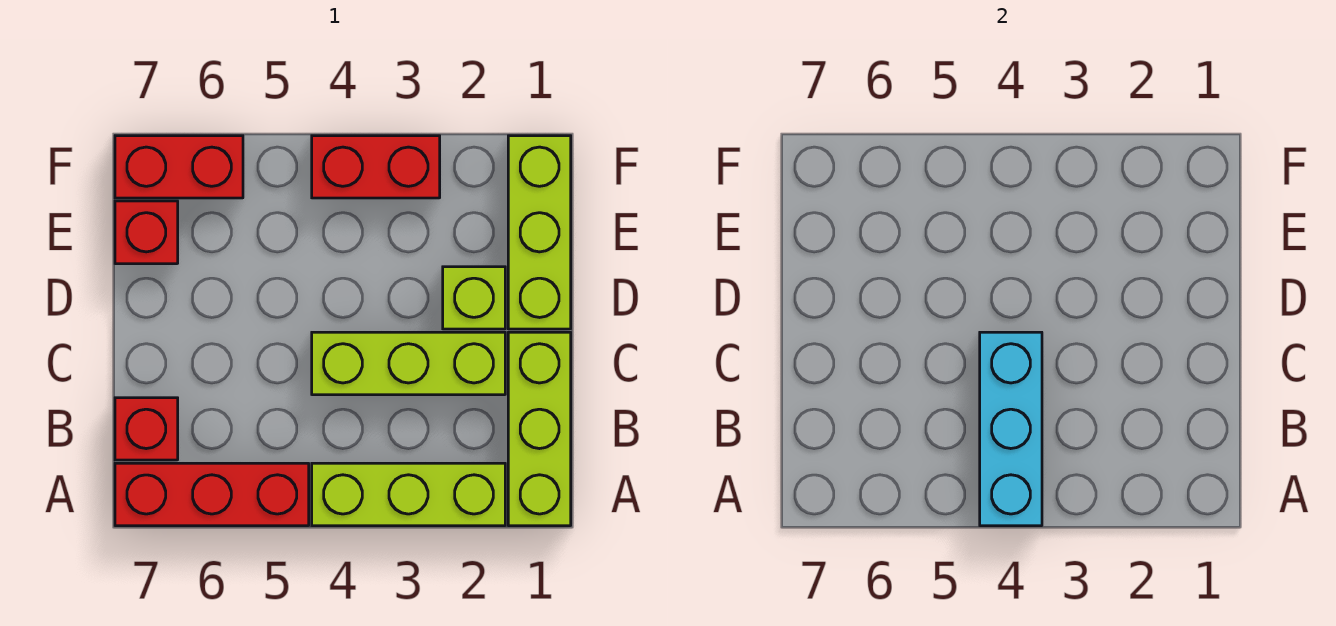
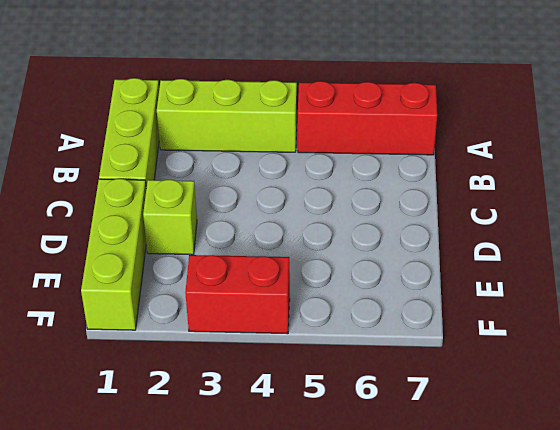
none -> red 1x1 brick [115,398,178,460]
none -> lime 1x3 brick [312,332,505,395]

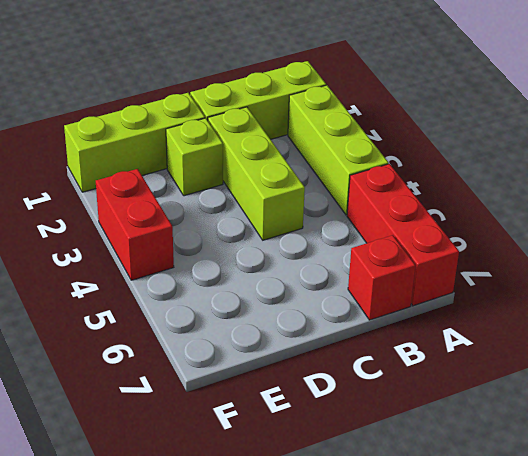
none -> red 1x1 brick [115,201,178,264]
none -> red 1x2 brick [115,136,243,198]

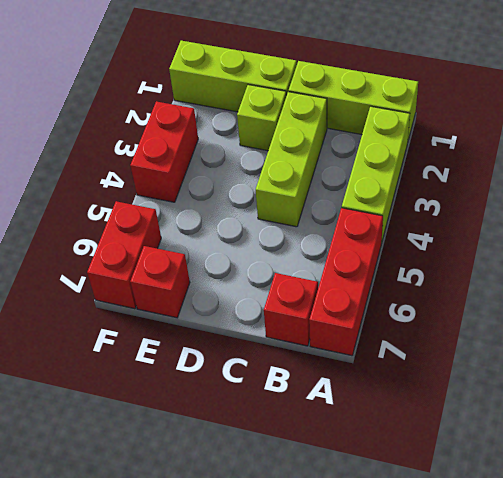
none -> cyan 1x3 brick [980,332,1042,526]

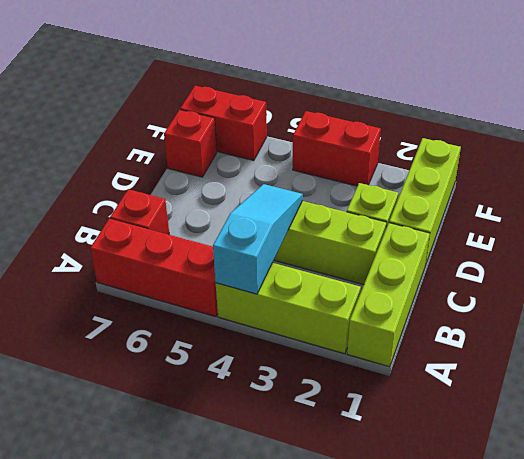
cyan 1x3 slope [213,184,303,294] -> cyan 1x3 brick [980,332,1042,526]

